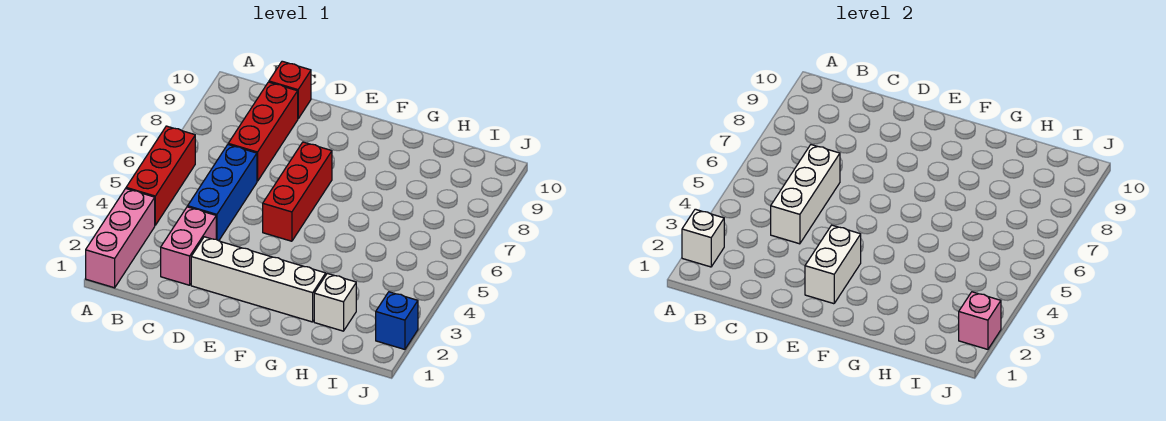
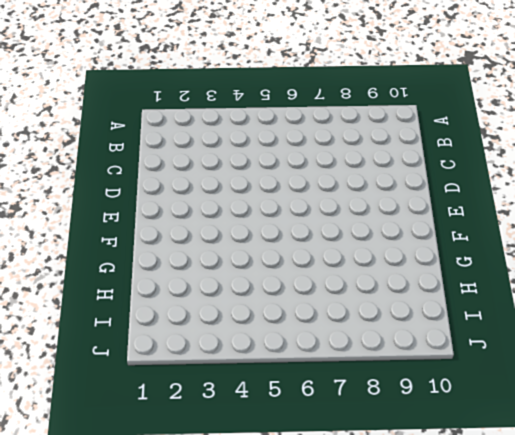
none -> pink 1x3 brick [86,189,155,288]
none -> red 1x3 brick [126,126,195,225]
none -> pink 1x2 brick [161,207,216,285]

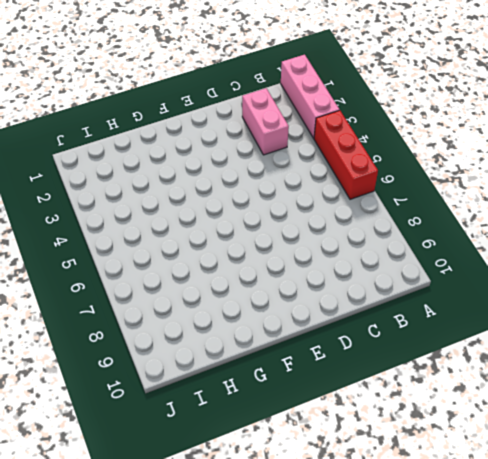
none -> blue 1x3 brick [188,145,257,241]
none -> red 1x3 brick [228,82,298,181]
none -> red 1x1 brick [269,61,311,119]

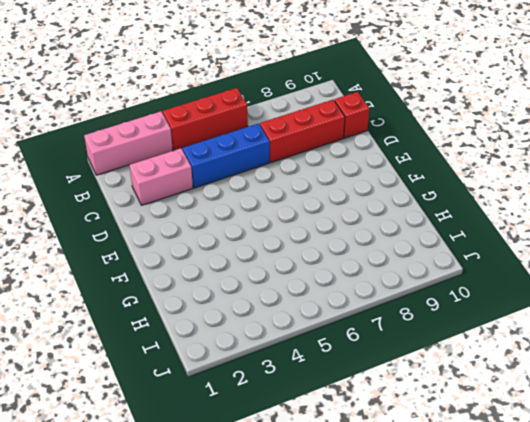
none -> white 1x4 brick [191,237,326,322]
none -> red 1x3 brick [263,142,332,241]
none -> white 1x1 brick [314,273,356,331]

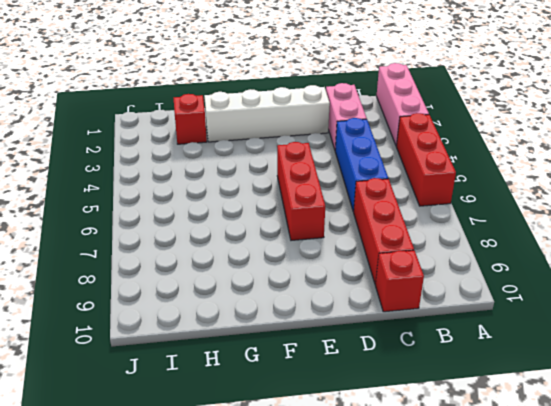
red 1x1 brick [174,94,207,144] -> white 1x1 brick [314,273,356,331]
none -> blue 1x1 brick [376,292,418,349]
none -> white 1x1 brick [682,209,724,267]
none -> white 1x3 brick [771,145,840,244]

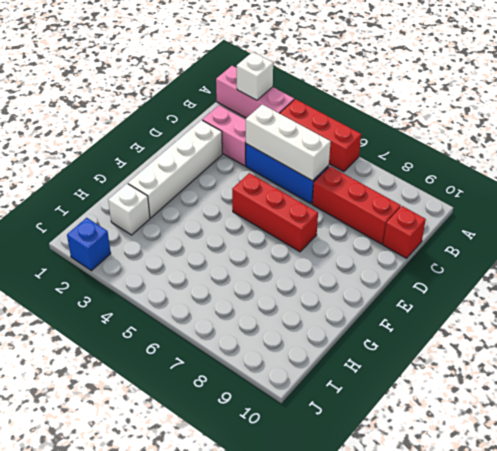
none -> white 1x2 brick [805,225,861,304]
none -> pink 1x1 brick [959,292,1001,349]

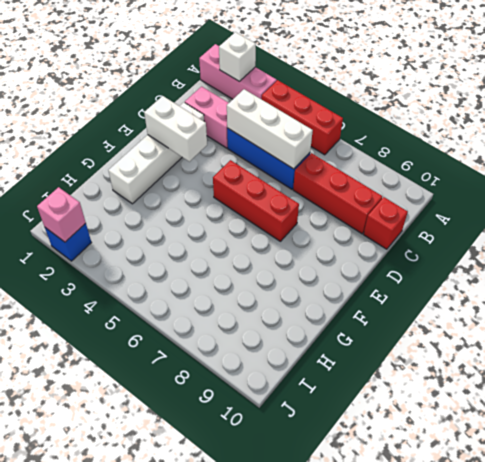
none -> white 1x1 brick [314,273,356,331]

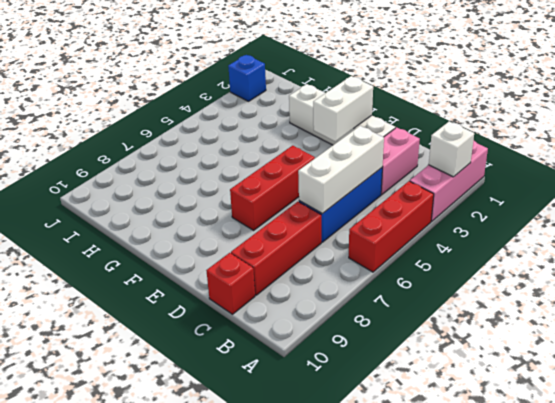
none -> white 1x1 brick [314,273,356,331]
none -> pink 1x1 brick [959,292,1001,349]

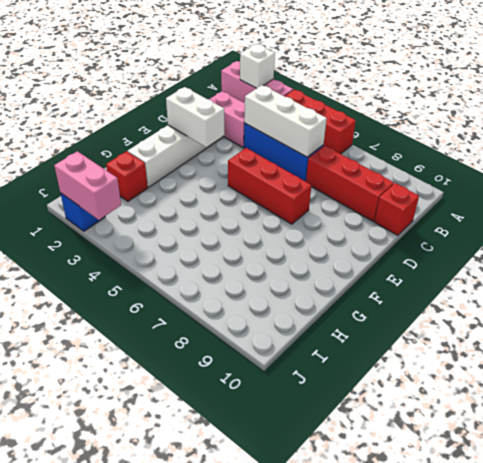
red 1x1 brick [106,151,148,201] -> white 1x1 brick [314,273,356,331]
pink 1x2 brick [54,151,121,220] -> pink 1x1 brick [959,292,1001,349]

